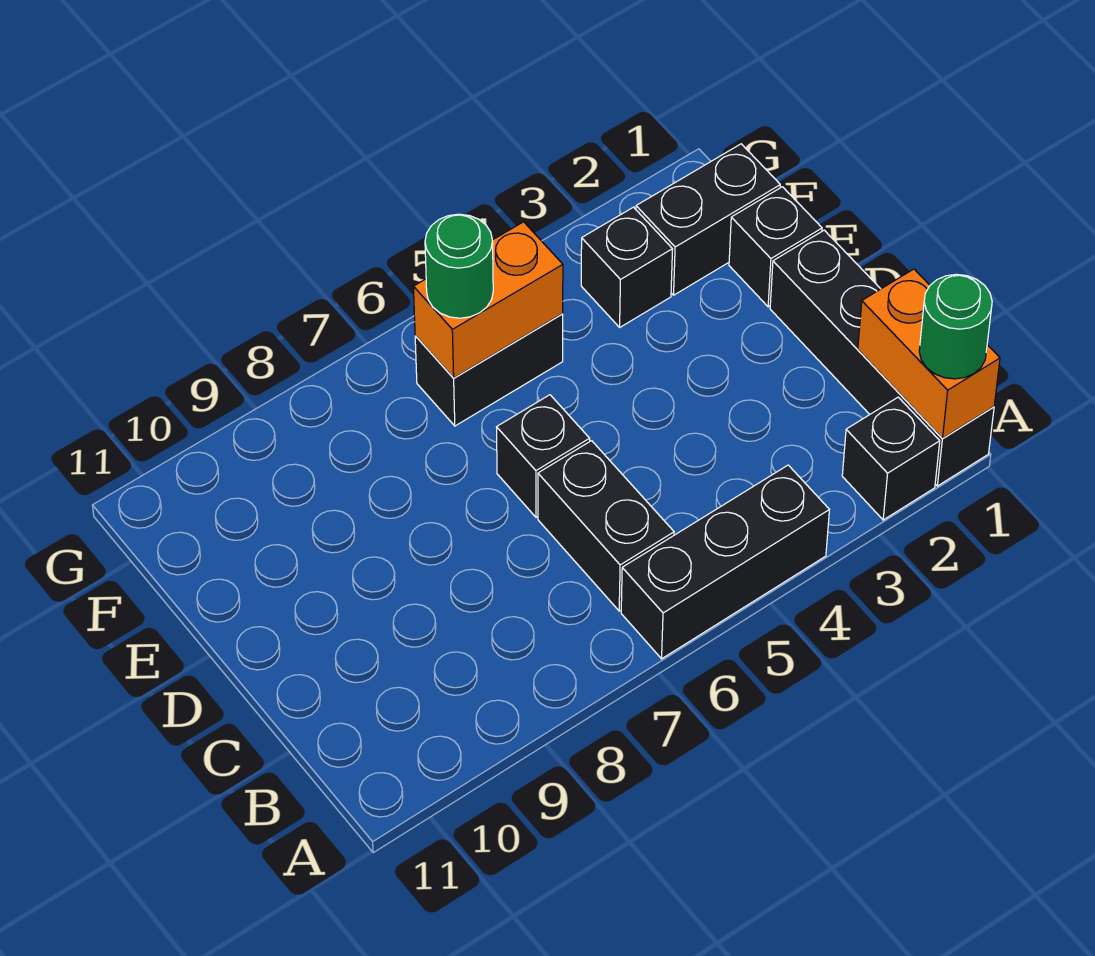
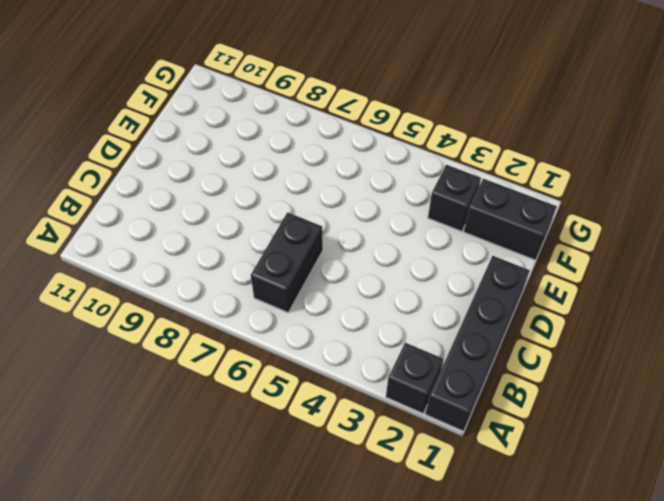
none -> black 1x3 brick [621,465,829,659]
none -> black 1x1 brick [497,395,590,517]
none -> black 1x1 brick [729,187,822,307]

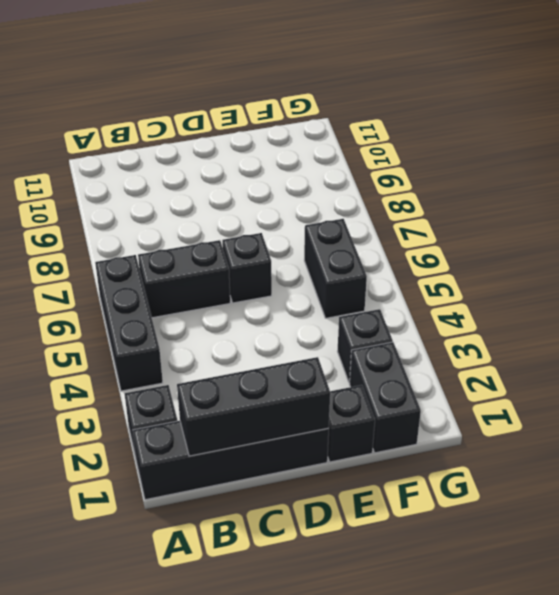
black 1x3 brick [177,357,330,456] -> orange 1x2 brick [858,269,1000,438]
none -> orange 1x2 brick [413,222,563,378]
none -> green 1x1 round brick [919,274,992,379]
none -> green 1x1 round brick [425,214,493,318]

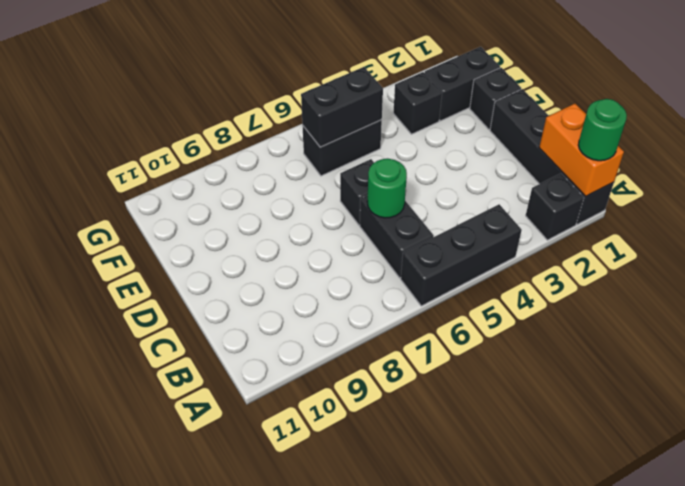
green 1x1 round brick [367,159,407,218] -> green 1x1 round brick moved to [425,214,493,318]
black 1x2 brick [301,67,383,147] -> orange 1x2 brick [413,222,563,378]

